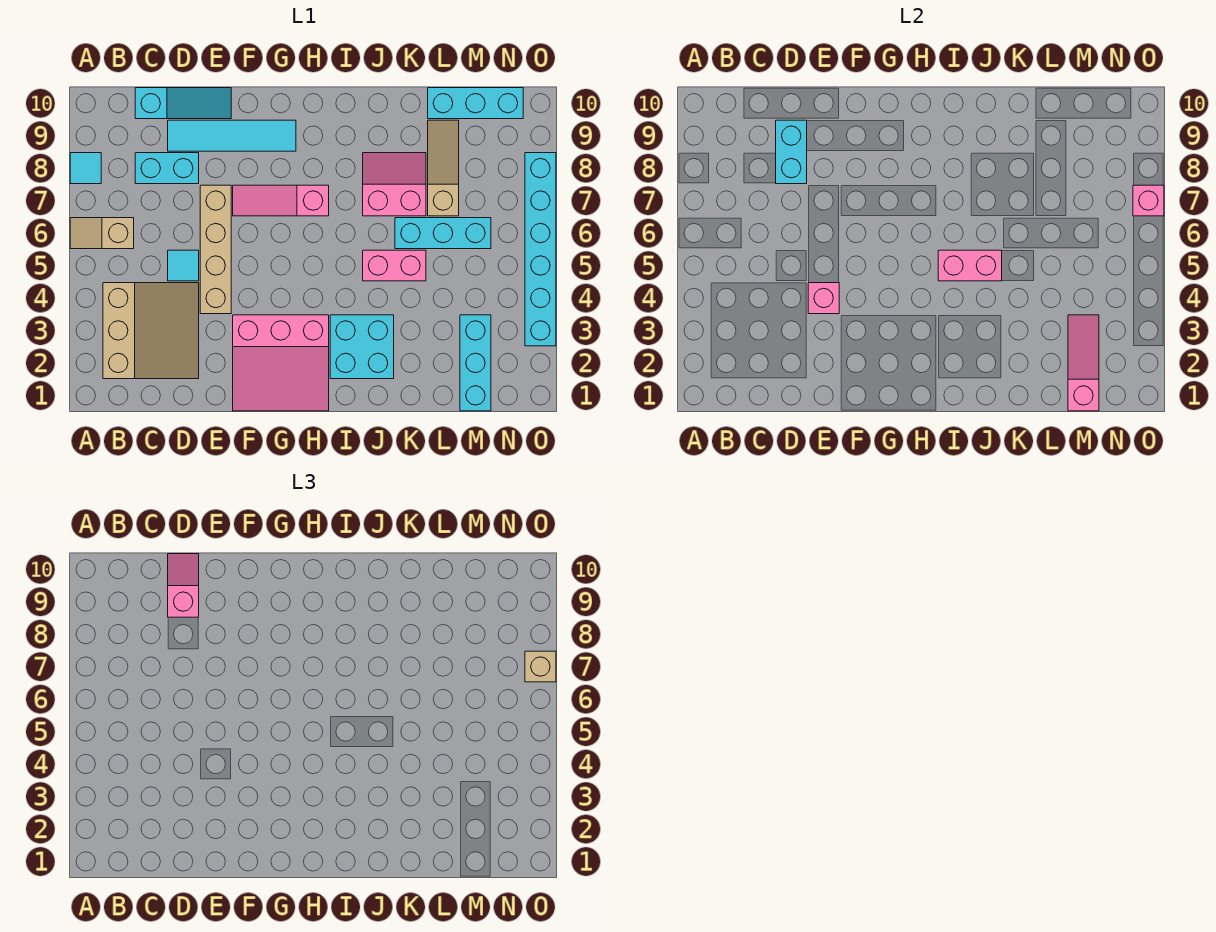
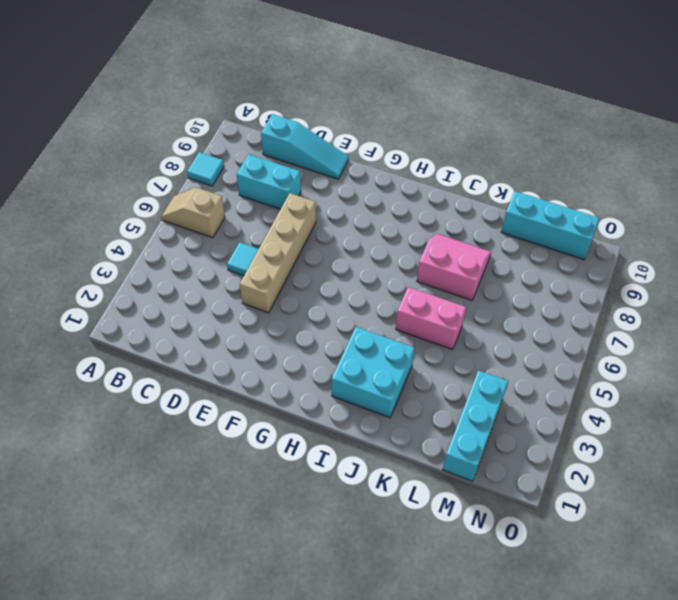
none -> tan 3x3 slope [103,283,199,379]
none -> cyan 1x4 tile [168,120,296,151]
none -> pink 3x3 slope [233,315,329,411]

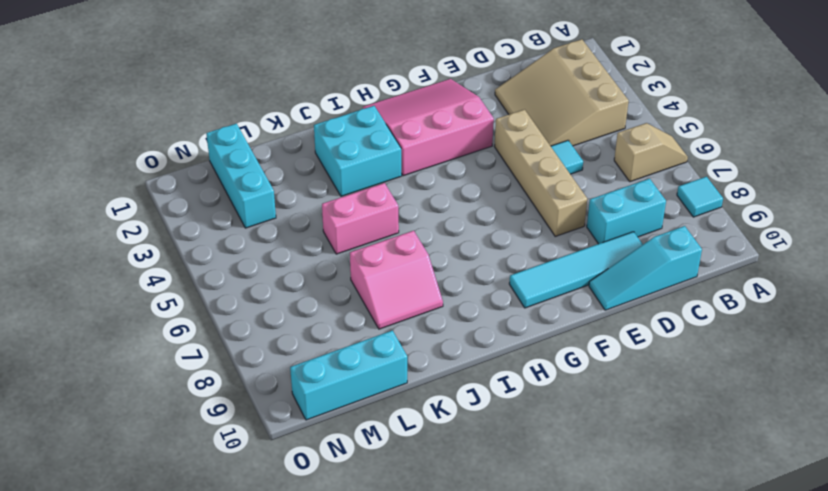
none -> pink 1x3 slope [233,185,329,216]
none -> cyan 1x3 brick [395,218,491,249]
none -> tan 1x3 slope [428,120,459,216]

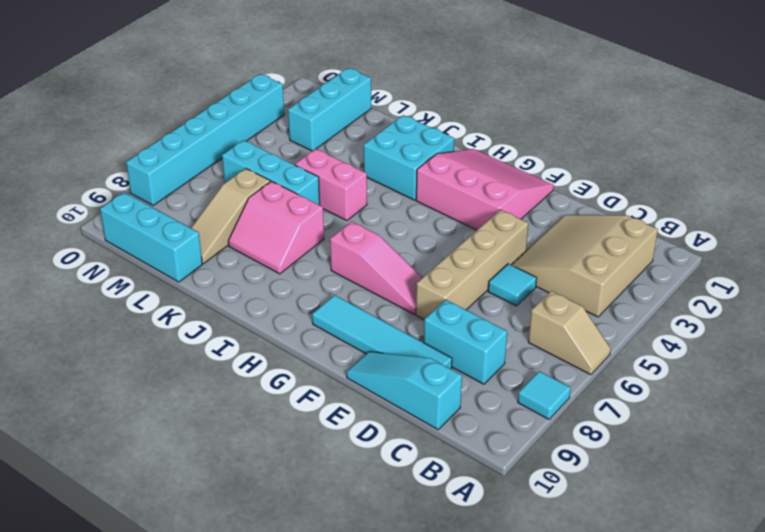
none -> cyan 1x2 brick [776,120,807,184]
none -> pink 1x1 brick [808,283,839,314]
none -> pink 1x2 brick [938,250,1002,281]

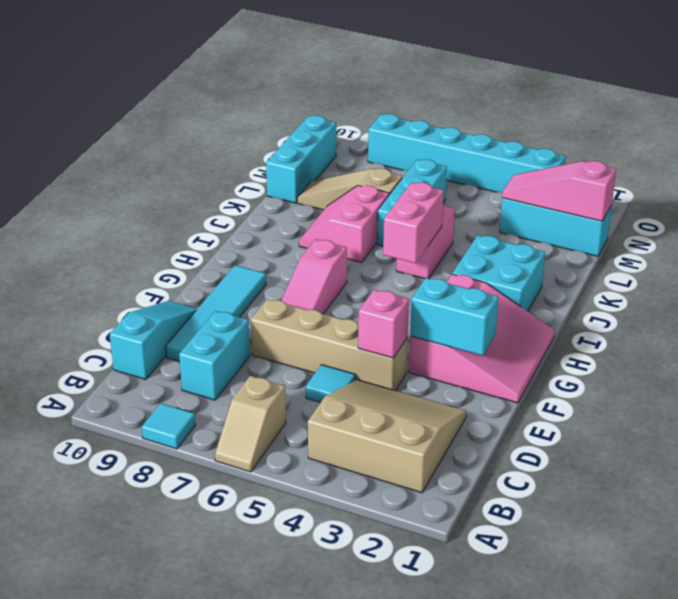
cyan 1x2 brick [410,278,499,356] -> cyan 1x2 brick moved to [776,120,807,184]
none -> pink 1x1 brick [1133,185,1164,216]
none -> pink 1x2 slope [168,554,199,617]
none -> tan 1x1 brick [525,651,556,682]

